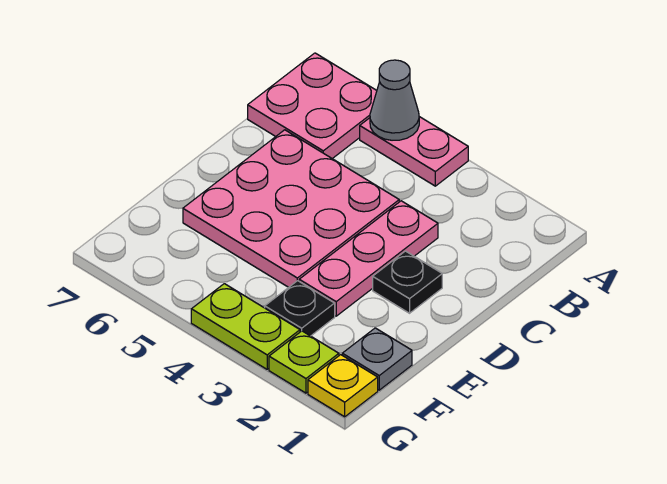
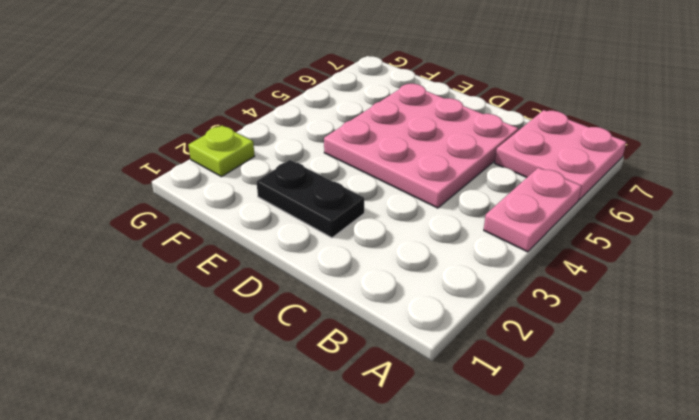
black 1x2 plate [257,160,364,238] -> black 1x1 plate [373,251,442,313]
none -> pink 1x3 plate [299,201,438,316]
none -> grey 1x1 plate [342,328,412,390]

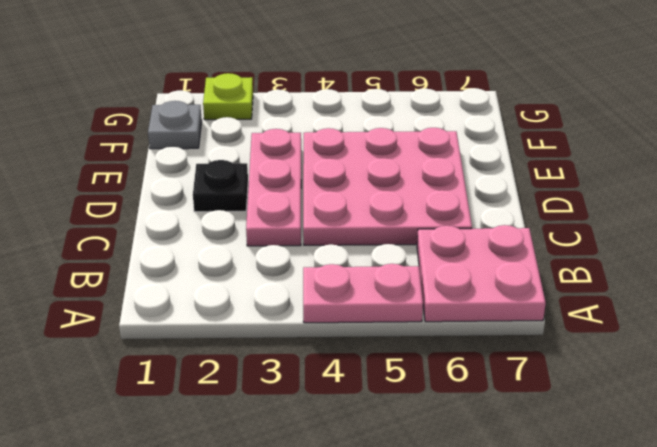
none -> black 1x1 plate [265,281,335,336]
none -> yellow 1x1 plate [308,355,378,417]

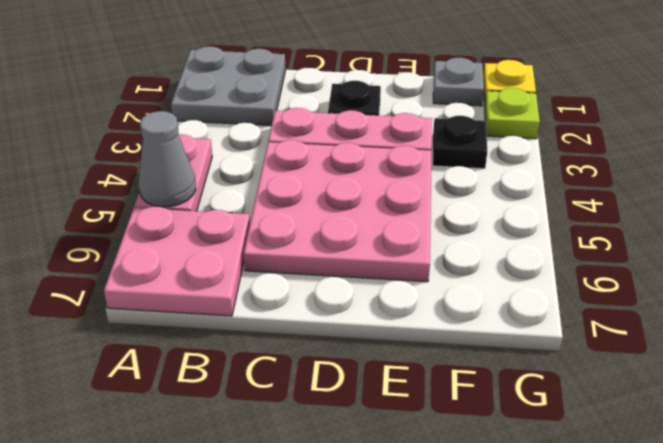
grey 2x2 plate [171,46,286,126] -> none
none -> lime 1x2 plate [191,284,300,369]

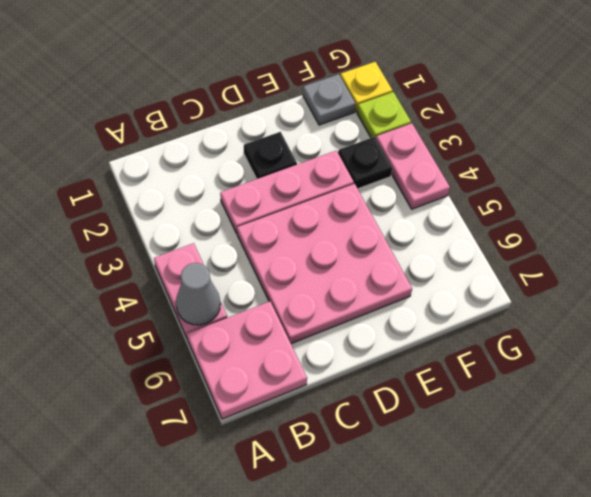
pink 1x2 plate [376,123,450,209] -> lime 1x2 plate [191,284,300,369]

